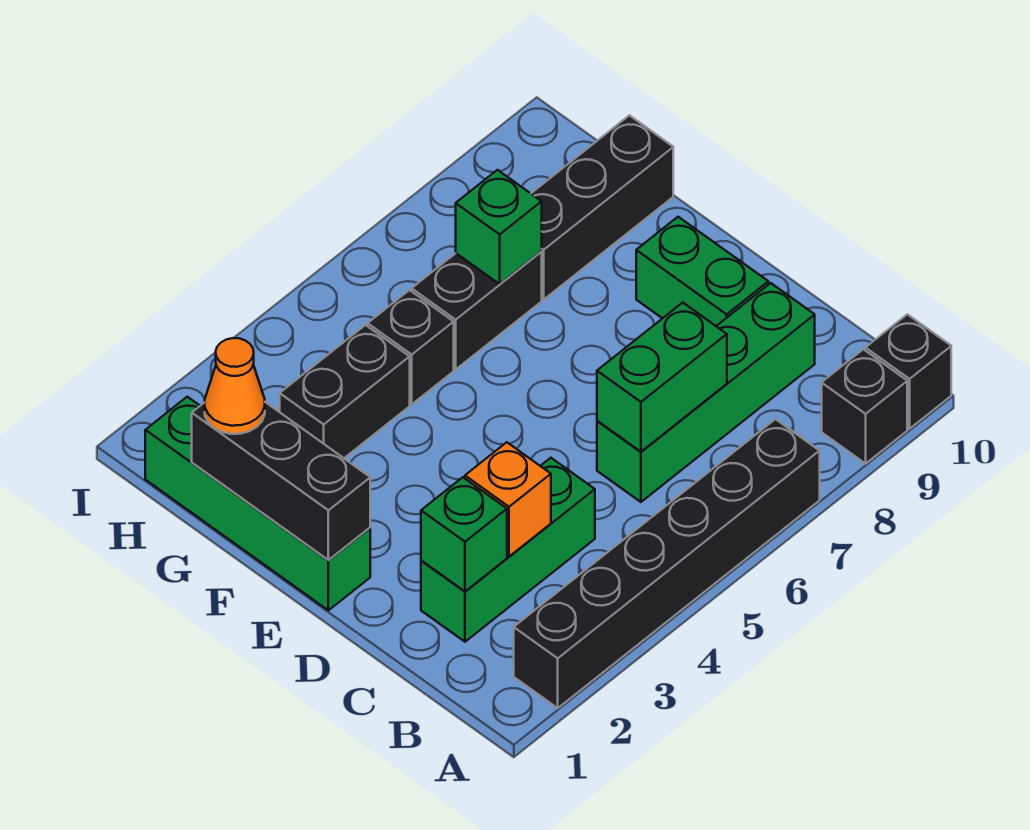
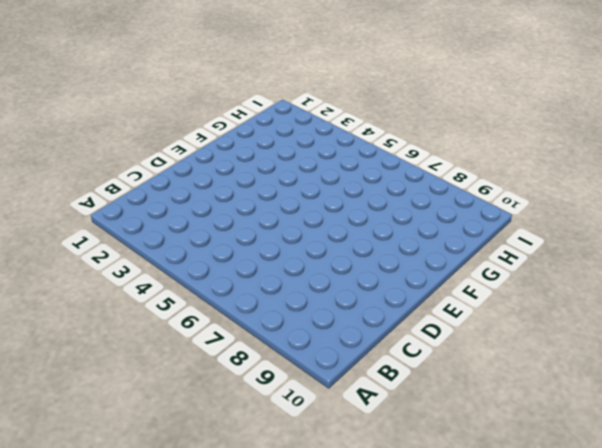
none -> black 1x6 brick [514,419,820,708]
none -> black 1x1 brick [822,349,907,464]
none -> black 1x1 brick [865,314,951,429]

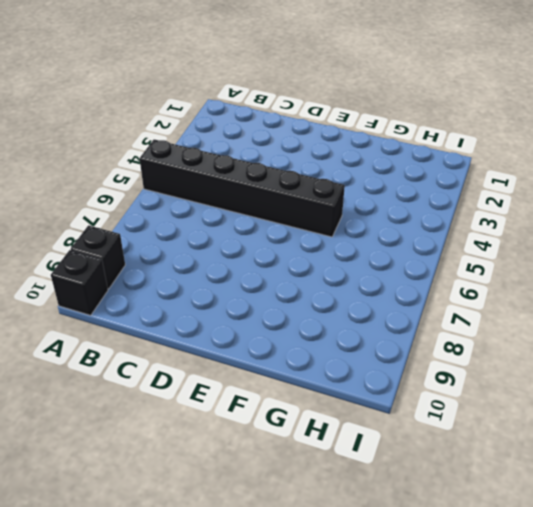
black 1x6 brick [140,140,345,237] -> black 1x6 brick turned to [514,419,820,708]
none -> green 1x3 brick [421,458,595,642]
none -> green 1x4 brick [597,283,815,502]
none -> green 1x2 brick [636,217,768,326]

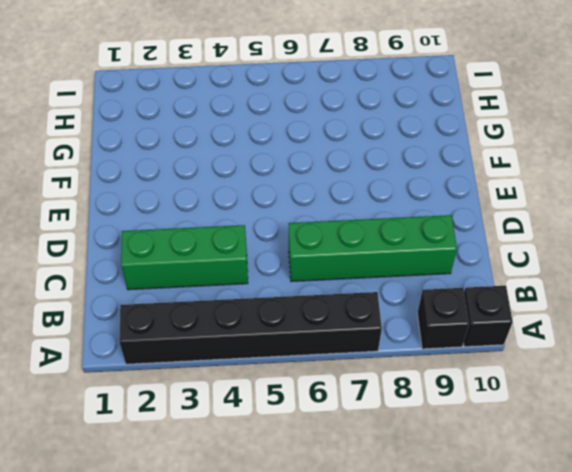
none -> green 1x2 brick [636,217,768,326]
none -> green 1x4 brick [145,397,370,610]
none -> black 1x2 brick [280,325,410,458]

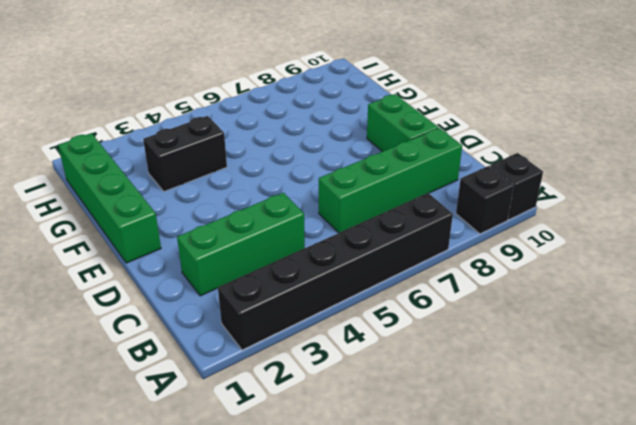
none -> black 1x1 brick [368,290,454,404]
none -> black 1x2 brick [412,252,542,369]
none -> black 1x3 brick [531,115,673,299]

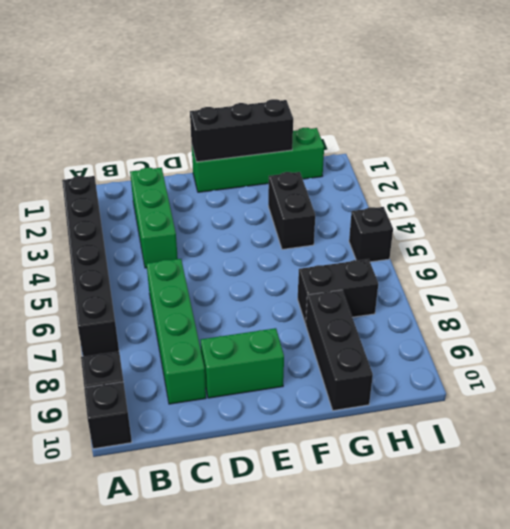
black 1x2 brick [298,259,378,324] -> black 1x2 brick turned to [412,252,542,369]
black 1x1 brick [349,207,393,262] -> black 1x1 brick moved to [368,290,454,404]
none -> green 1x1 brick [421,477,507,591]
none -> orange 1x1 brick [465,442,551,556]
none -> green 1x2 brick [597,303,727,452]

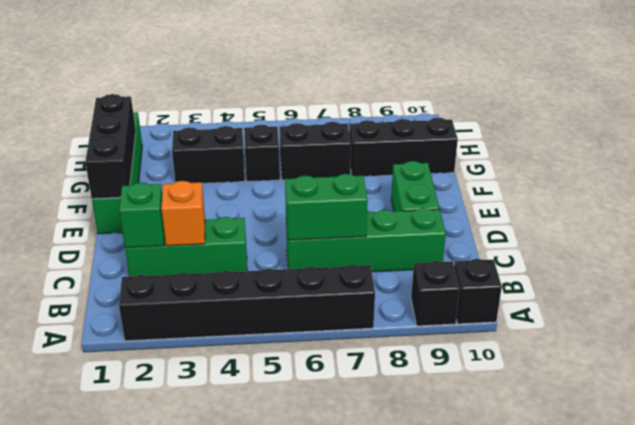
none -> green 1x1 brick [456,170,542,284]
none -> orange 1x1 cone [205,338,265,434]

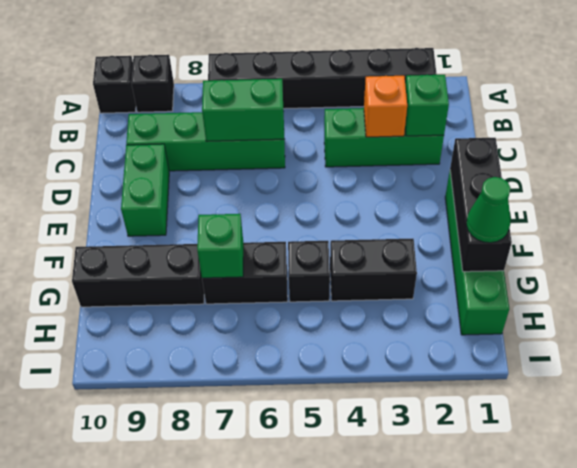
green 1x1 cone [466,177,510,243] -> orange 1x1 cone [205,338,265,434]

